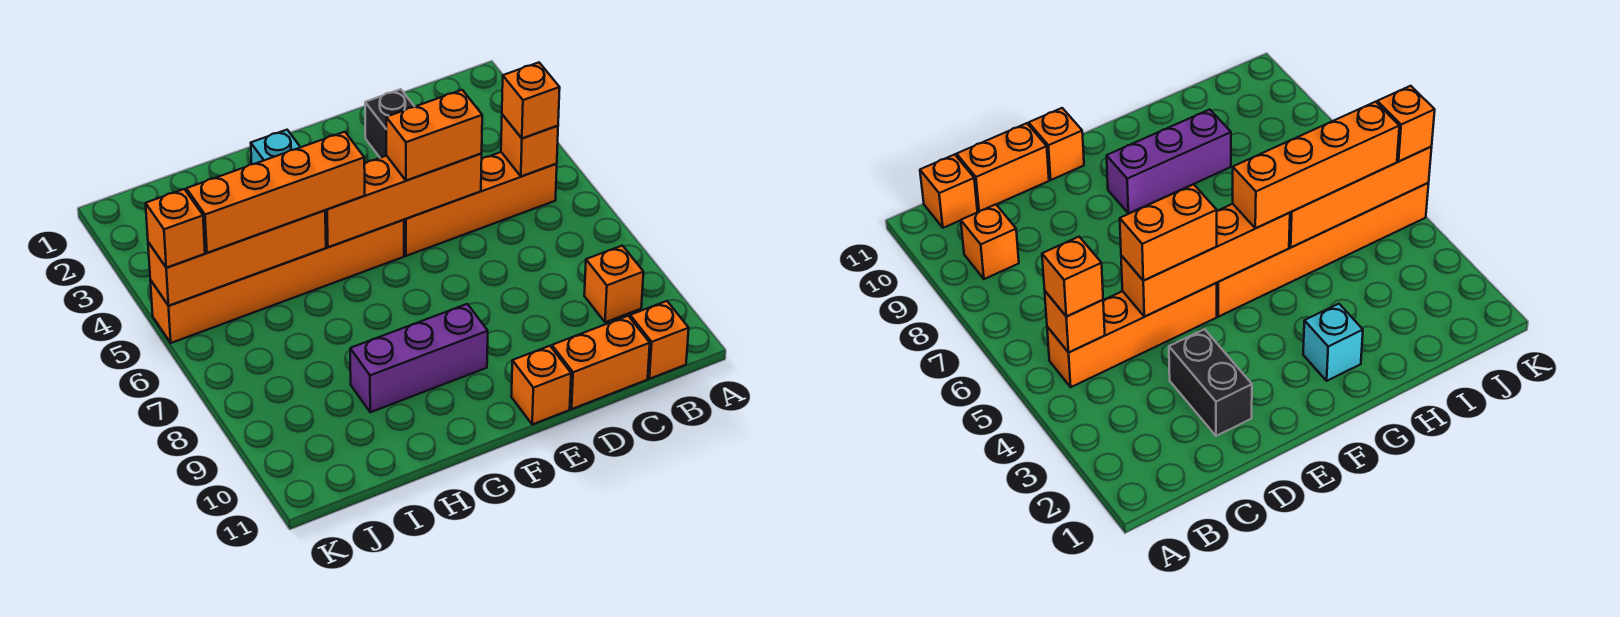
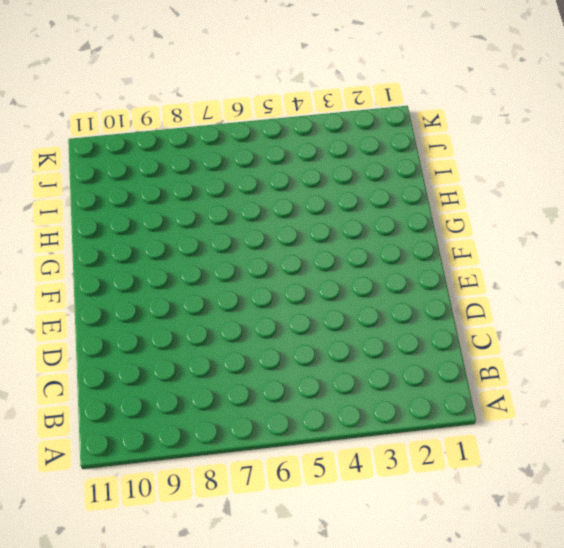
none -> orange 1x4 brick [404,152,557,256]
none -> orange 1x1 brick [584,246,644,322]
none -> orange 1x1 brick [630,301,689,379]

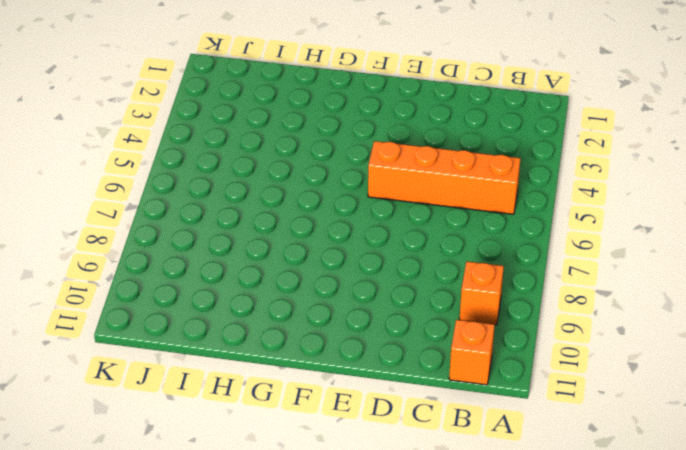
none -> orange 1x2 brick [552,316,650,409]
none -> black 1x2 brick [365,89,415,158]
none -> orange 1x1 brick [511,346,571,424]

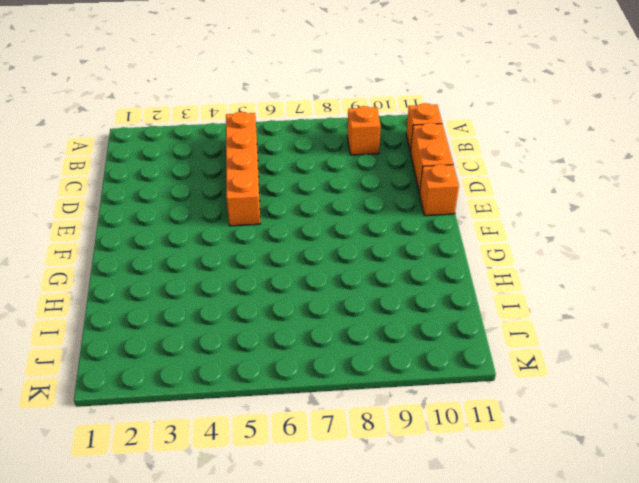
none -> black 1x2 brick [365,89,415,158]
none -> orange 1x6 brick [150,220,404,343]
none -> purple 1x3 brick [350,304,488,412]

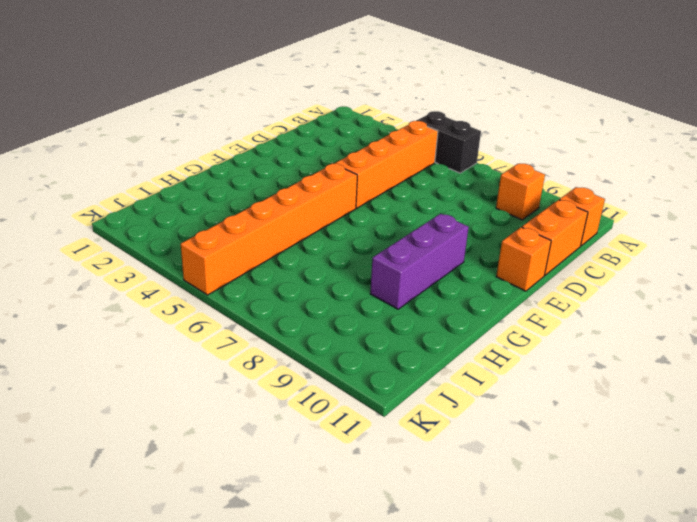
black 1x2 brick [416,111,481,173] -> black 1x2 brick moved to [365,89,415,158]
none -> cyan 1x1 brick [251,130,300,164]
none -> orange 1x1 brick [501,114,558,177]
none -> orange 1x4 brick [325,154,482,247]

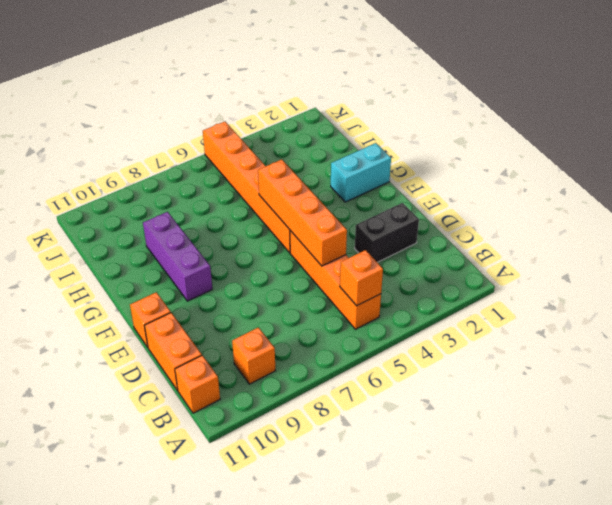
cyan 1x2 brick [331,143,391,202] -> cyan 1x1 brick [251,130,300,164]
none -> orange 1x4 brick [148,210,326,306]
none -> orange 1x1 brick [502,63,560,138]
none -> orange 1x2 brick [386,90,482,181]

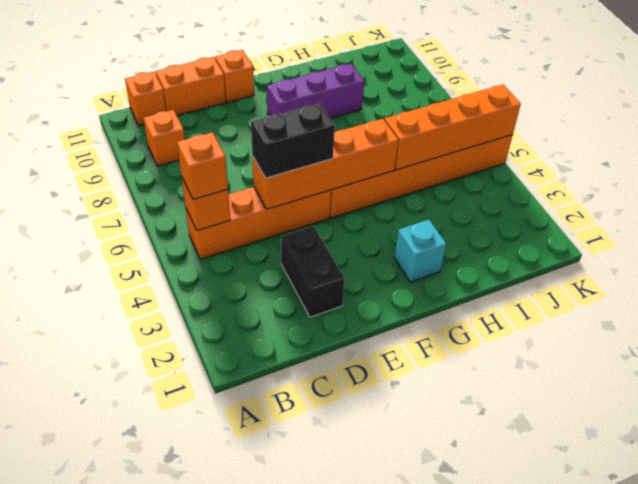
black 1x2 brick [251,103,335,178] -> orange 1x2 brick [386,90,482,181]
none -> orange 1x4 brick [186,132,365,253]
none -> orange 1x1 brick [146,189,205,268]

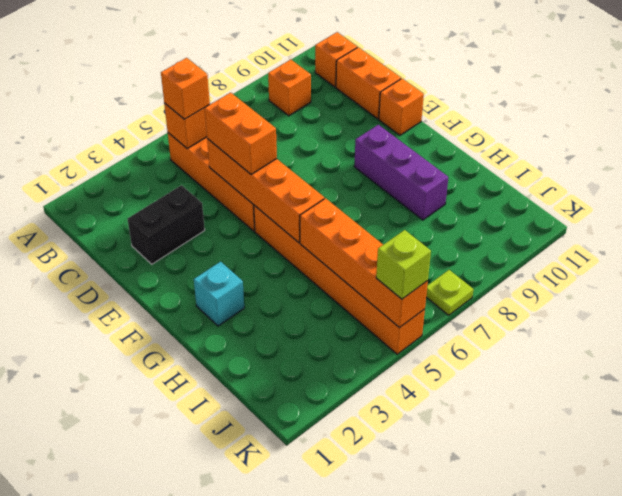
lime 1x1 brick [376,230,431,299] -> orange 1x1 brick [146,189,205,268]
lime 1x1 plate [426,270,474,315] -> none
none -> orange 1x4 brick [186,132,365,253]

